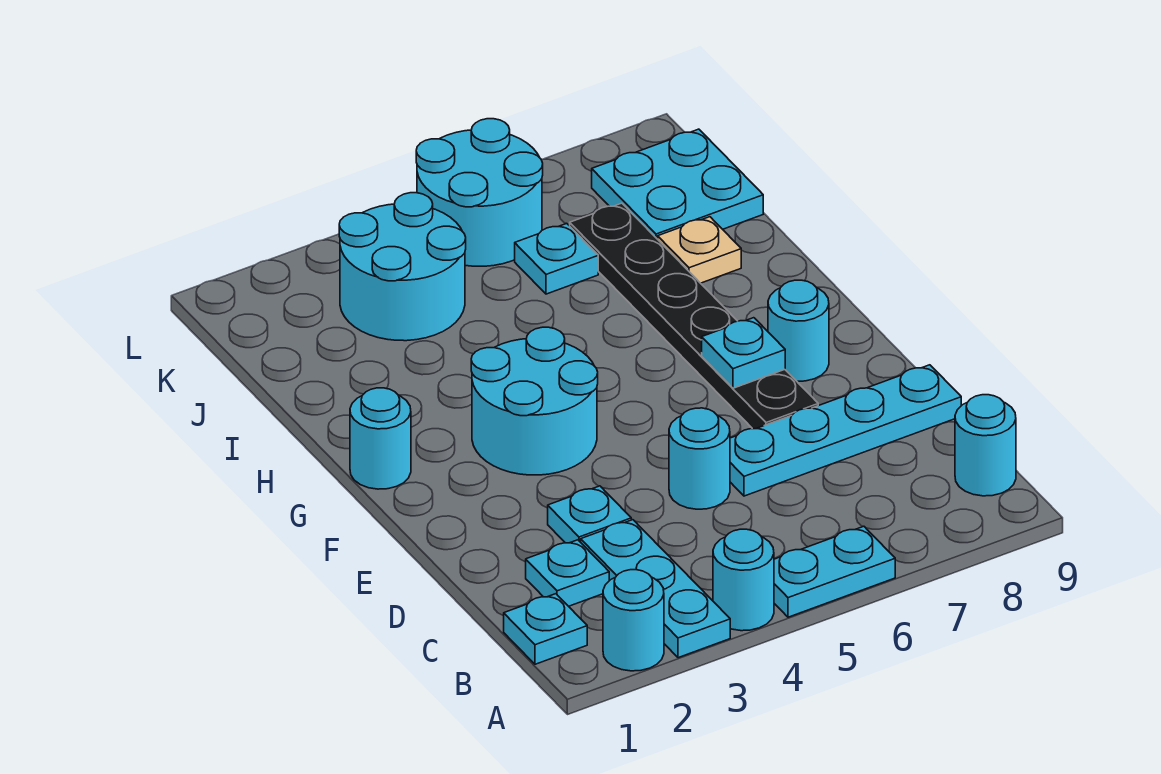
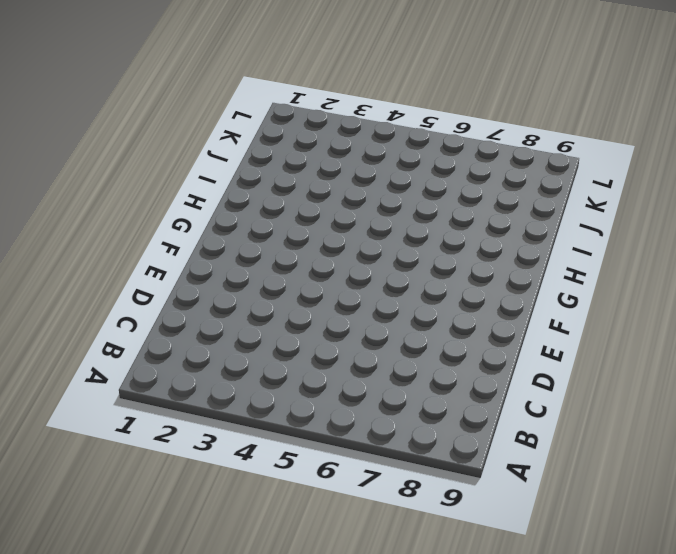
none -> cyan 1x1 round brick [603,569,664,671]
none -> cyan 1x3 plate [581,520,730,658]
none -> cyan 1x1 round brick [713,529,774,631]

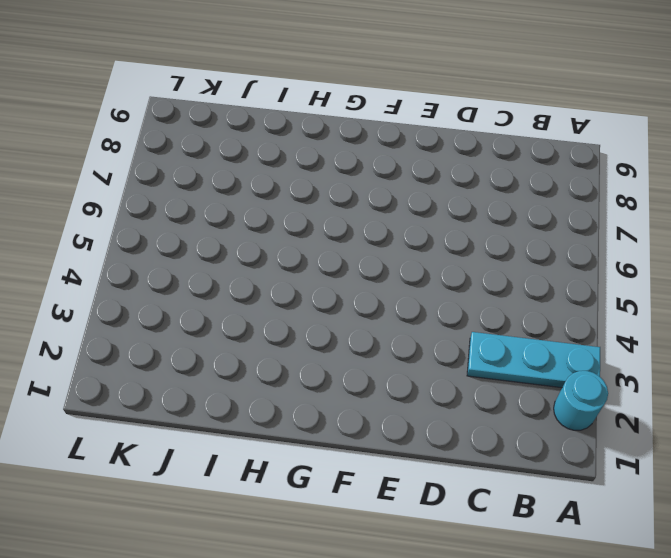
none -> cyan 1x1 round brick [713,529,774,631]
none -> cyan 1x2 plate [774,526,895,617]
none -> cyan 1x1 plate [504,594,587,664]

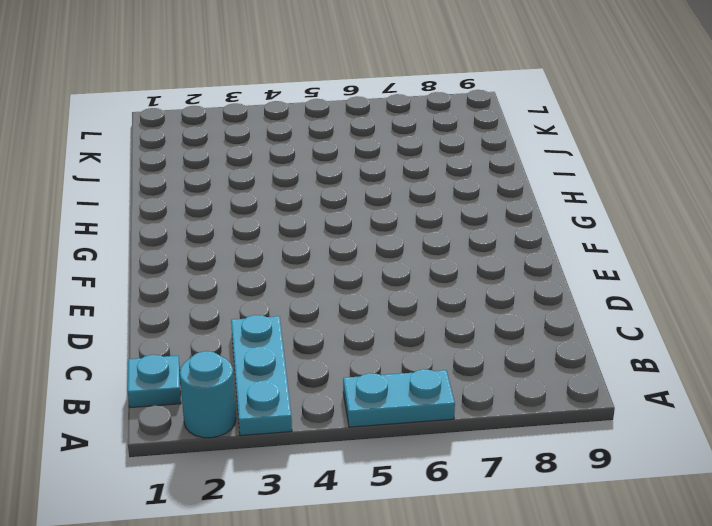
none -> cyan 1x1 round brick [713,529,774,631]
none -> cyan 1x1 round brick [955,395,1016,496]
none -> cyan 1x1 plate [526,540,609,606]

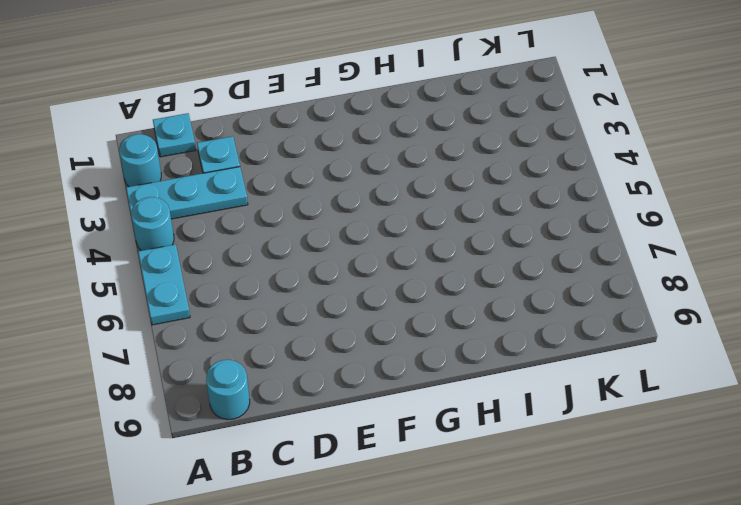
none -> cyan 1x1 plate [548,486,631,543]
none -> cyan 1x1 round brick [669,408,730,509]
none -> cyan 1x4 plate [730,365,961,496]

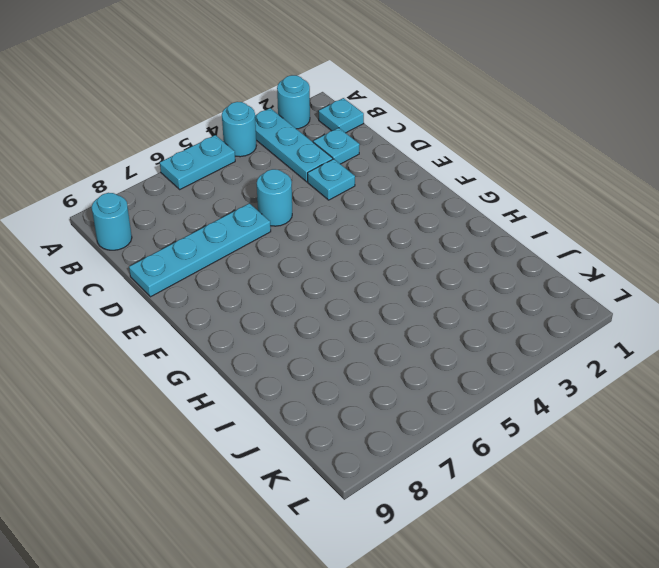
none -> black 1x6 plate [570,203,818,429]
none -> cyan 2x2 round brick [471,327,598,475]
none -> cyan 1x1 round brick [768,280,829,381]

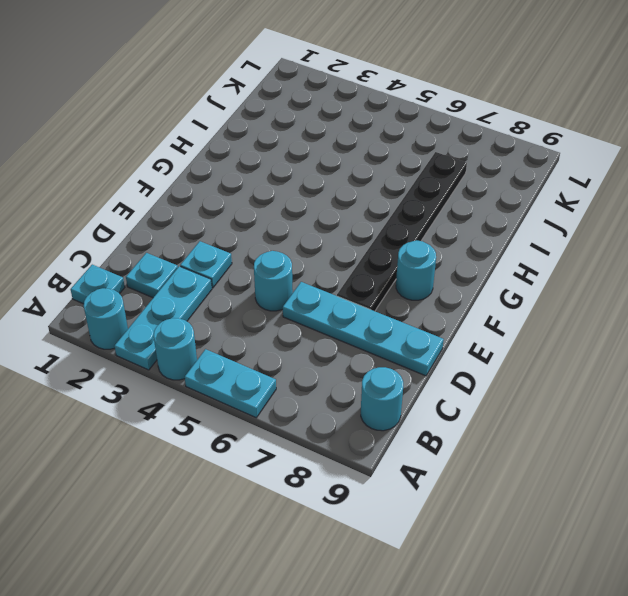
none -> cyan 2x2 round brick [471,327,598,475]
none -> cyan 1x1 round brick [350,388,411,489]
none -> tan 1x1 plate [658,217,741,283]

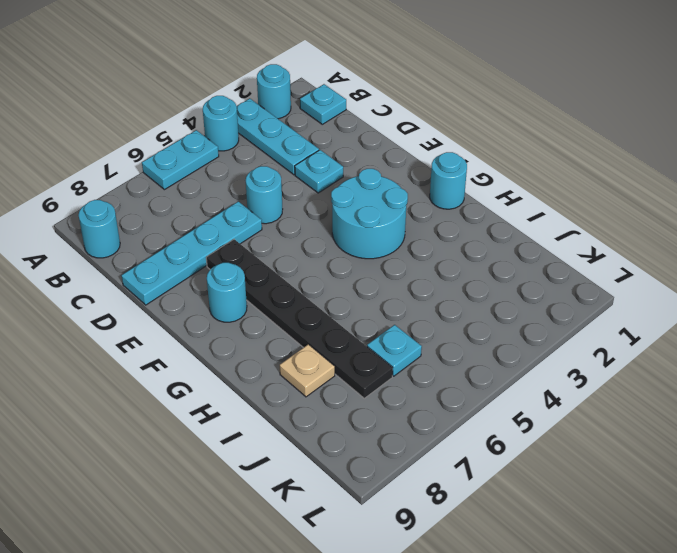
none -> cyan 1x1 plate [526,540,609,606]
none -> cyan 2x2 round brick [339,193,466,341]
none -> cyan 2x2 plate [592,129,763,239]

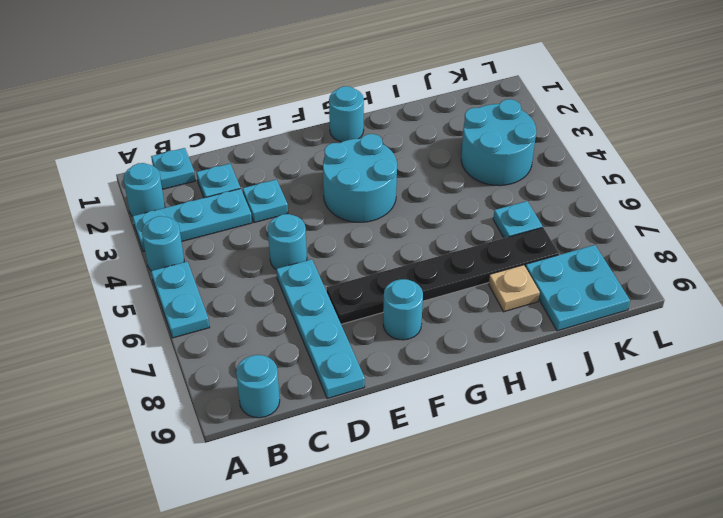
none -> cyan 2x2 round brick [416,119,543,266]
none -> cyan 1x1 plate [702,318,785,388]

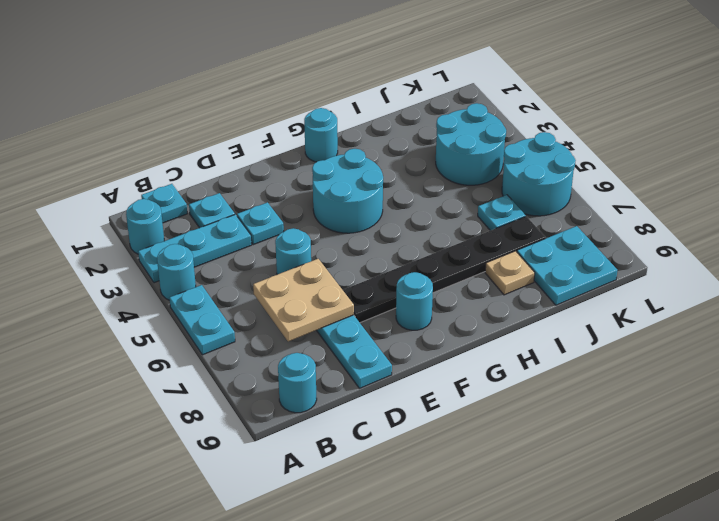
tan 2x2 plate [253,259,354,341] -> none
none -> cyan 1x1 plate [702,318,785,388]

